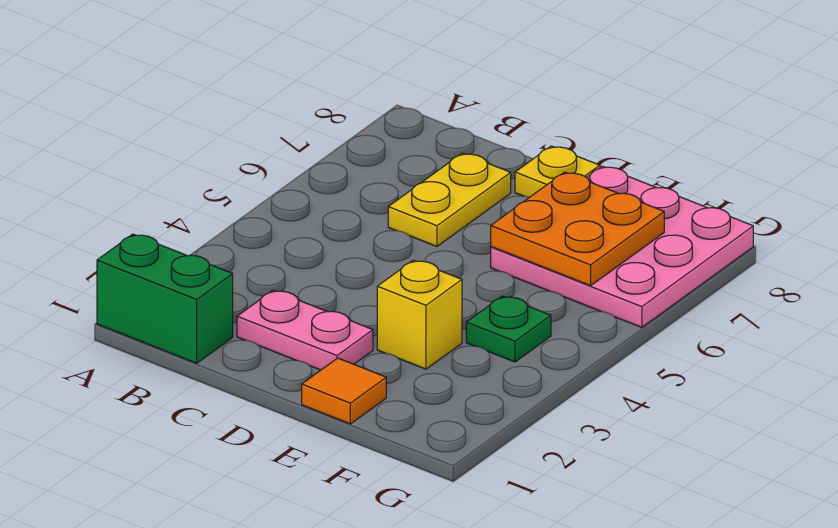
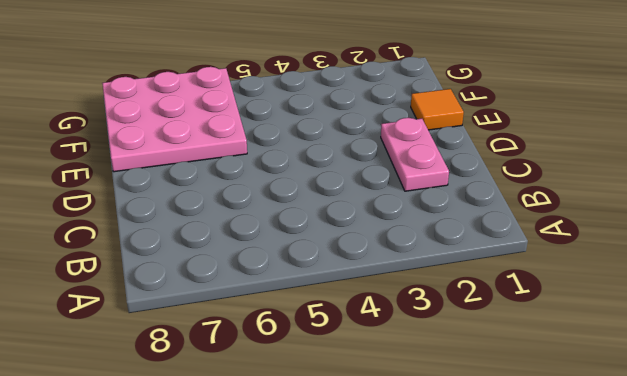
none -> green 1x2 brick [97,234,233,363]
none -> yellow 1x2 plate [388,153,511,247]

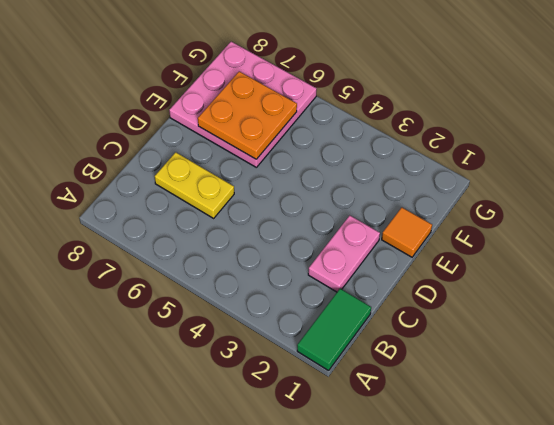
green 1x2 tile [297,289,371,371] -> green 1x2 brick [97,234,233,363]
none -> yellow 1x1 plate [515,146,600,197]
none -> yellow 1x1 brick [377,260,462,369]

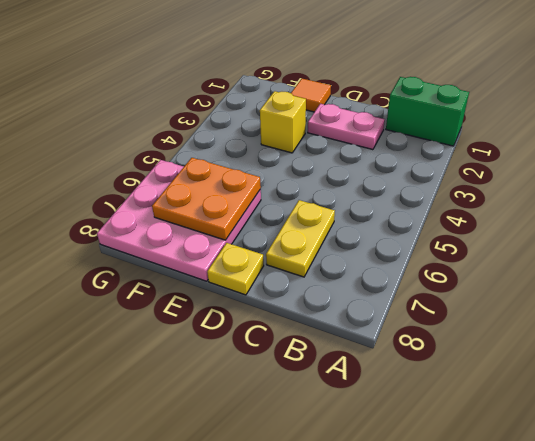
none -> green 1x1 plate [466,296,551,362]

